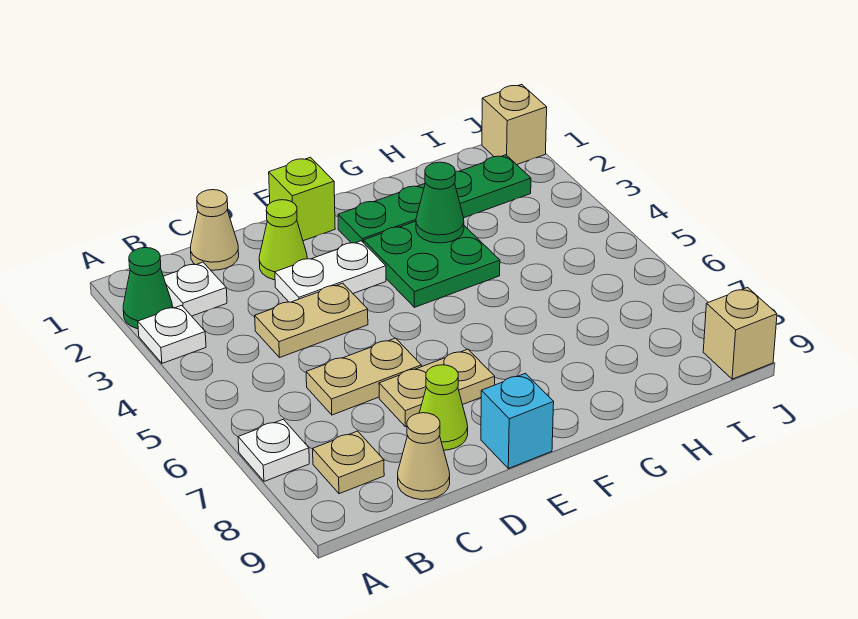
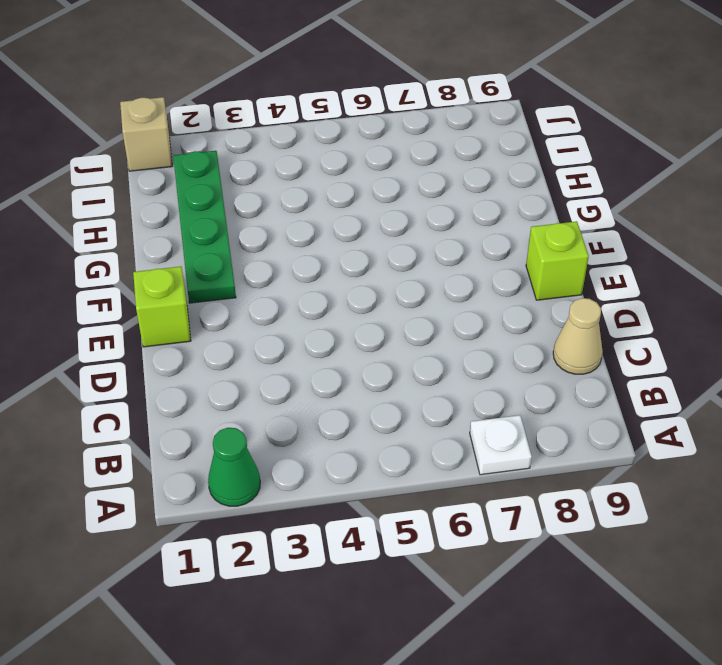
lime 1x1 brick [526,221,589,300] -> cyan 1x1 brick [481,373,554,469]
none -> white 1x1 plate [138,305,206,363]
none -> white 1x1 plate [163,262,227,316]
none -> tan 1x1 plate [313,431,384,494]

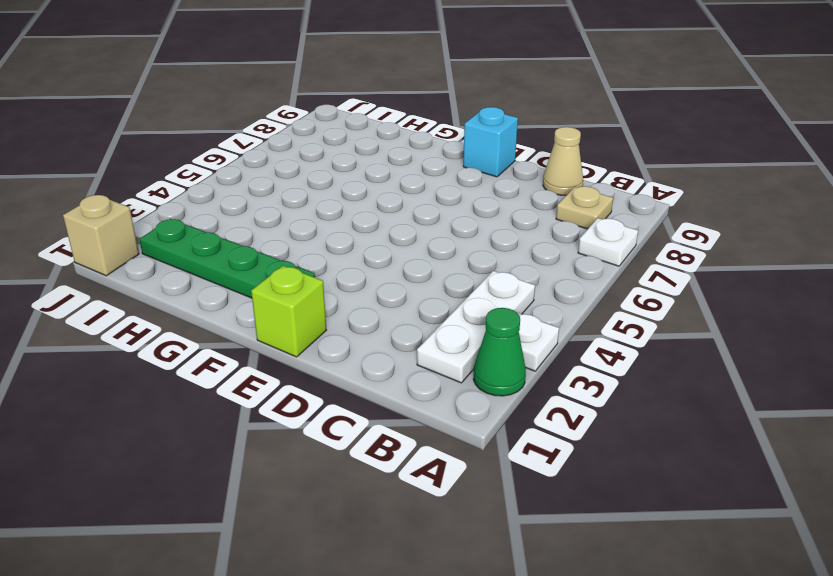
white 1x3 plate [417,271,535,383] -> white 1x1 plate [163,262,227,316]
none -> tan 1x1 cone [191,190,239,270]
none -> tan 1x2 plate [255,283,368,357]
none -> tan 1x2 plate [306,338,421,415]

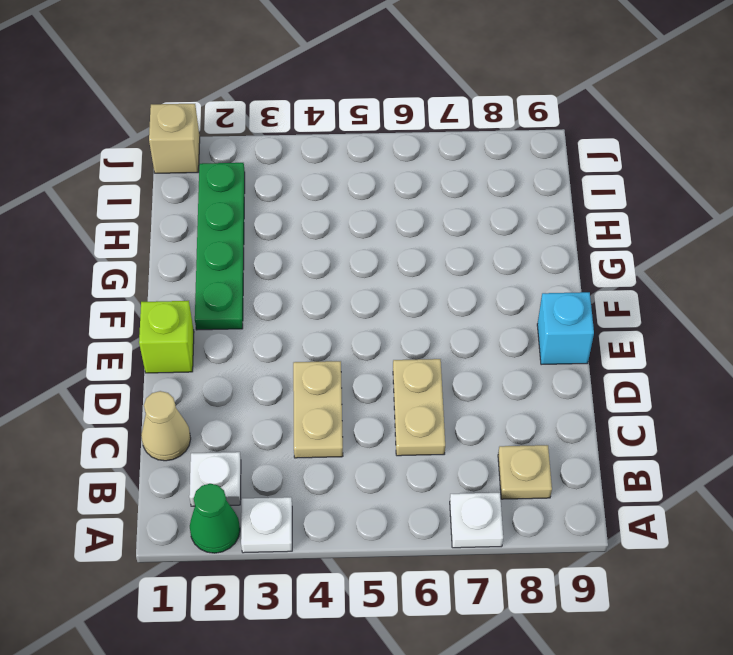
none -> tan 1x1 cone [398,413,450,500]
none -> lime 1x1 cone [259,200,307,280]
none -> white 1x2 plate [275,241,386,302]

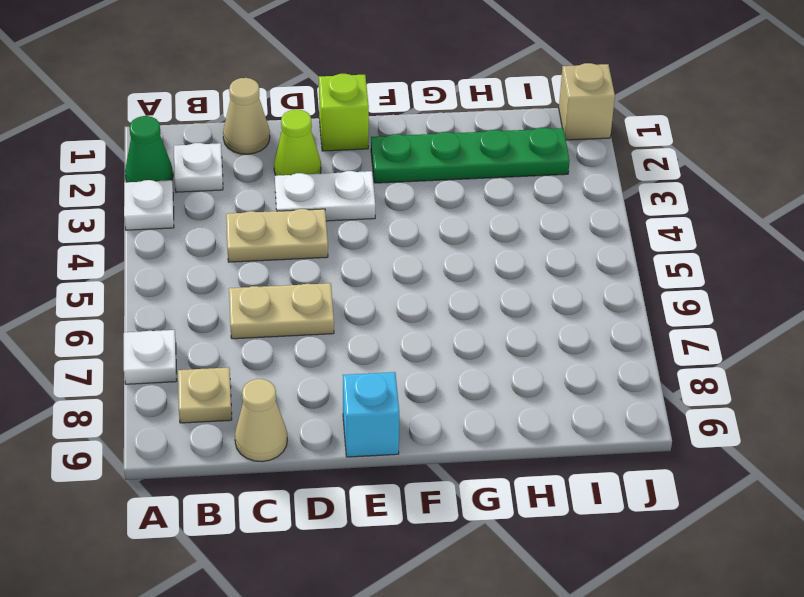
none -> tan 1x2 plate [379,349,495,427]
none -> lime 1x1 cone [419,365,468,450]
none -> green 2x2 plate [363,221,500,307]

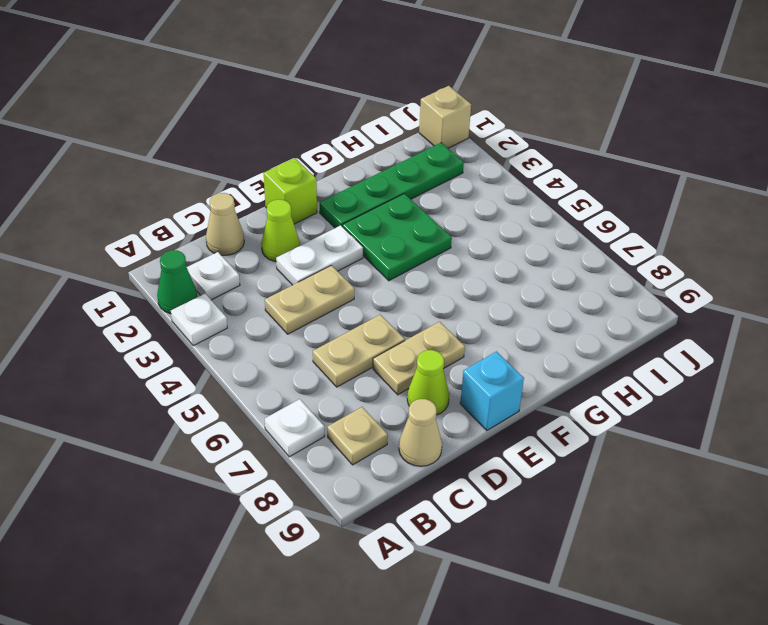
none -> tan 1x1 brick [703,287,777,379]
none -> green 1x1 cone [416,162,464,243]

